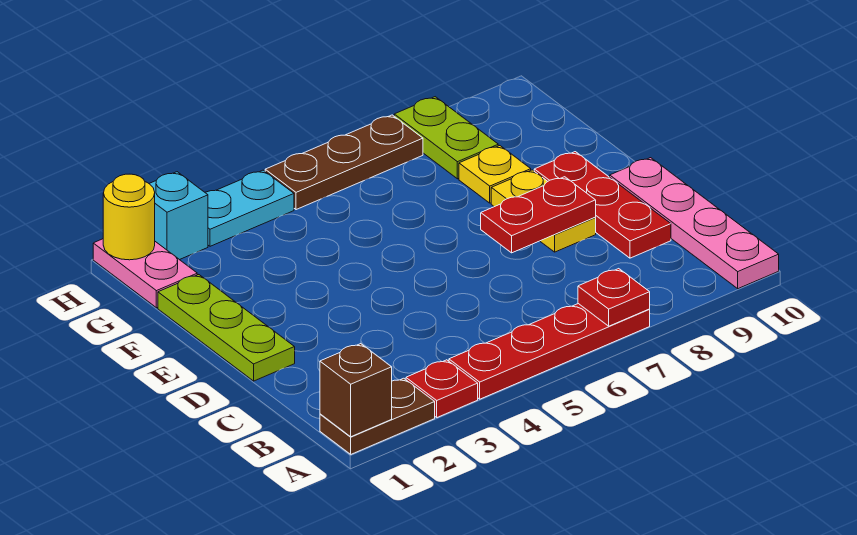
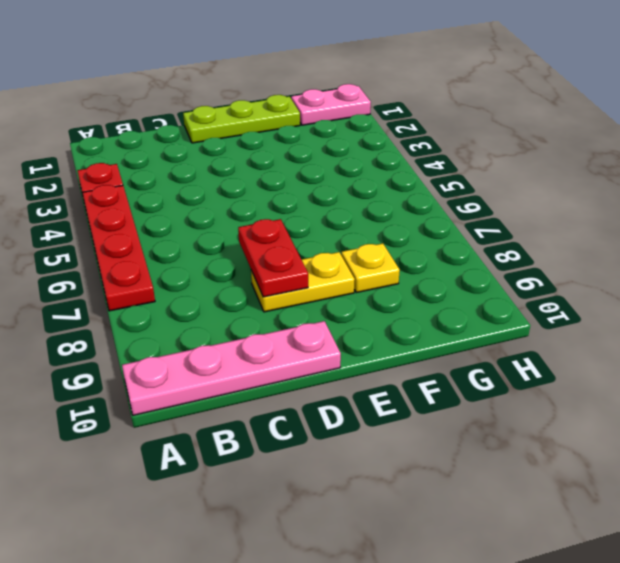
none -> brown 1x2 plate [320,378,435,454]
none -> red 1x3 plate [534,152,671,258]
none -> lime 1x2 plate [394,97,498,179]

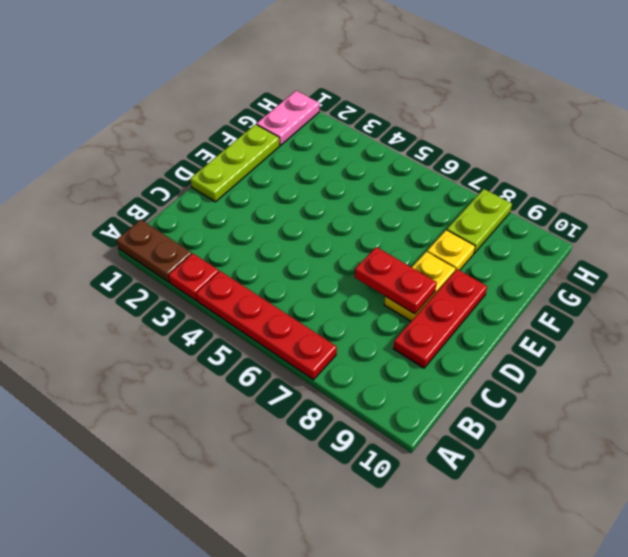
none -> pink 1x4 plate [610,158,779,289]
none -> cyan 1x1 brick [149,172,208,260]
none -> cyan 1x2 plate [205,170,294,246]

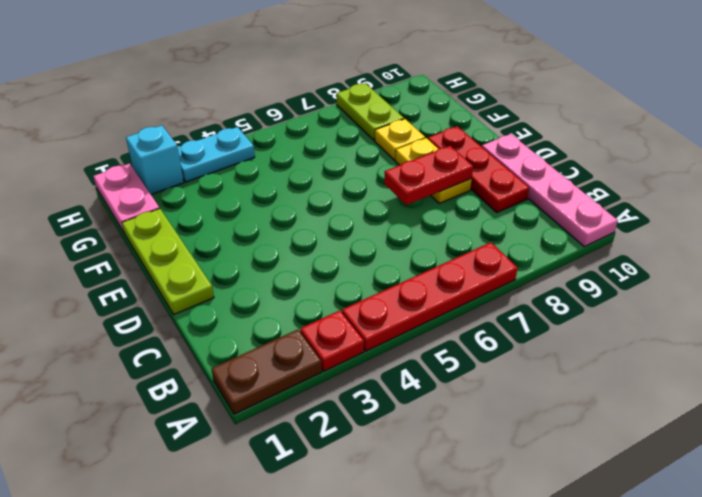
none -> brown 1x3 plate [265,115,423,210]
none -> brown 1x1 brick [320,344,392,437]
none -> red 1x1 plate [578,269,650,326]

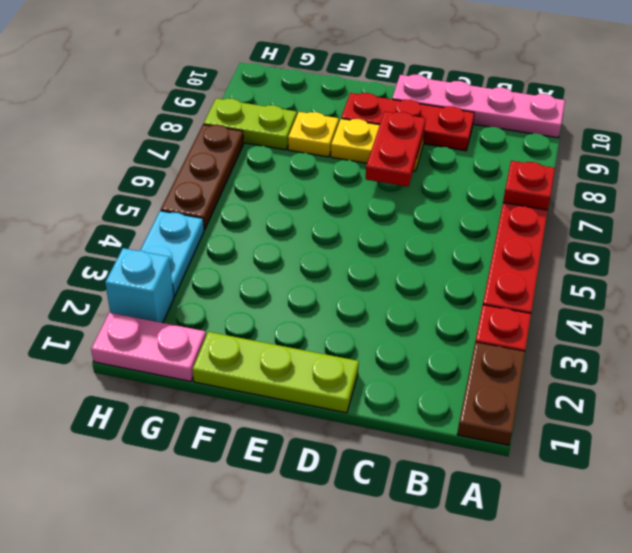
none -> brown 1x1 brick [320,344,392,437]
none -> yellow 1x1 round brick [103,174,155,260]

